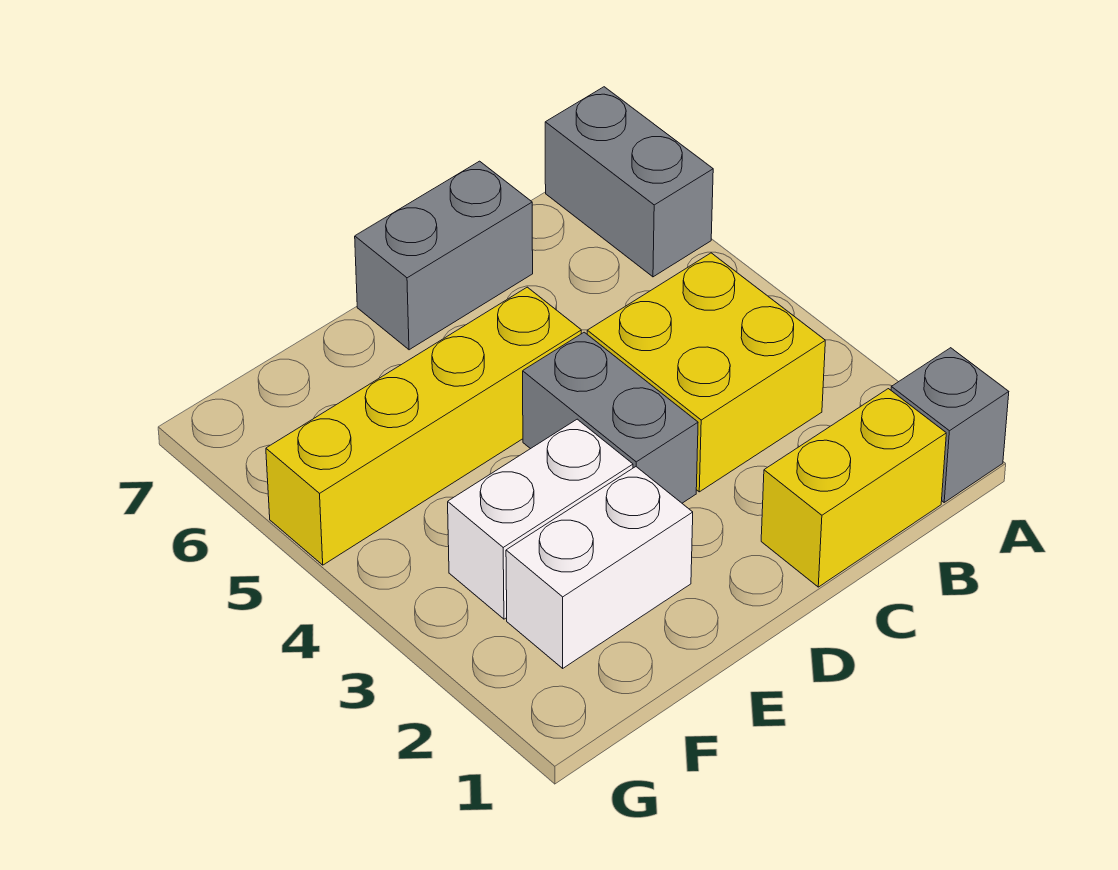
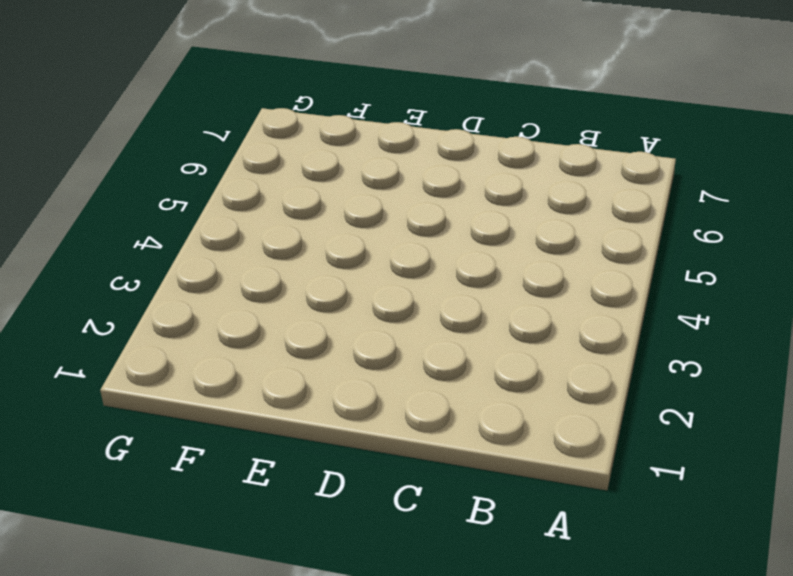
none -> grey 1x1 brick [891,348,1009,502]
none -> grey 1x2 brick [545,87,713,277]

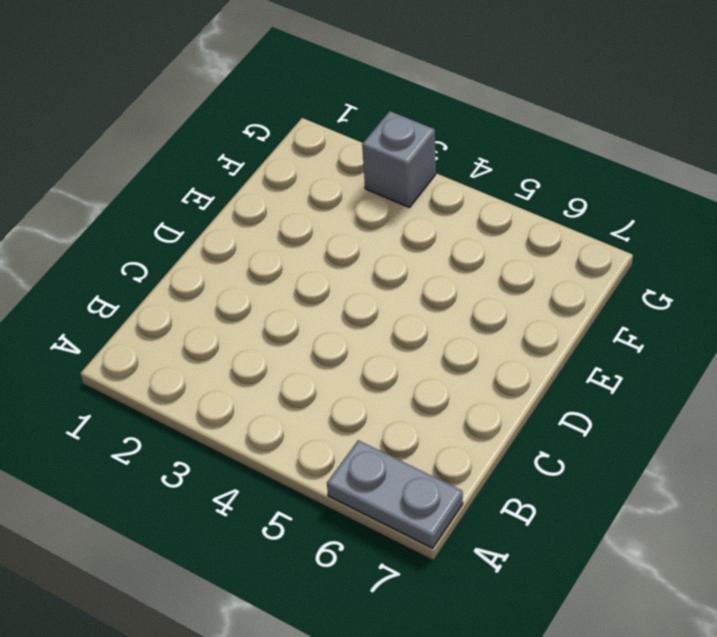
grey 1x2 plate [327,440,463,548] -> grey 1x2 brick [545,87,713,277]
grey 1x1 brick [362,111,436,208] -> grey 1x1 brick moved to [891,348,1009,502]
none -> yellow 1x2 brick [761,389,946,587]
none -> yellow 2x2 brick [587,253,825,492]

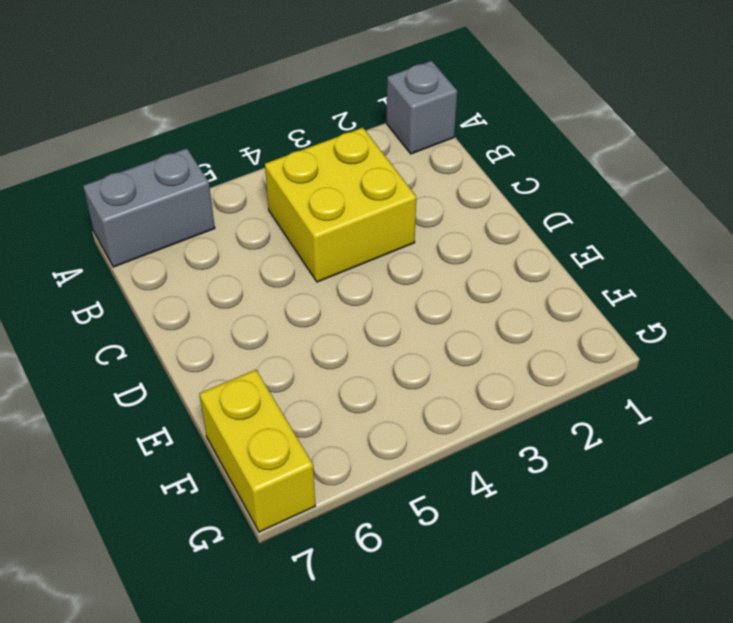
yellow 1x2 brick [199,370,315,532] -> yellow 1x2 brick moved to [761,389,946,587]
none -> grey 1x2 brick [355,161,533,350]
none -> grey 1x2 brick [523,332,698,503]

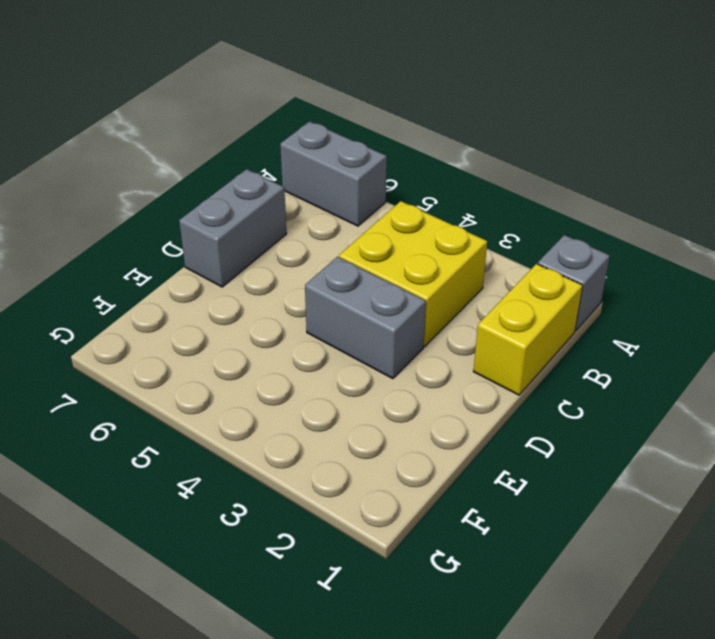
none -> yellow 1x4 brick [266,287,581,565]
none -> white 1x2 brick [506,467,693,668]

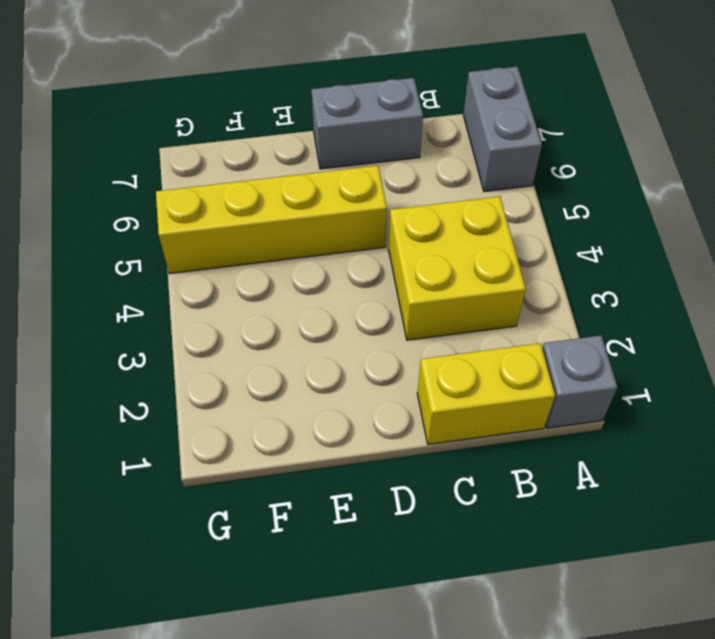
none -> grey 1x2 brick [523,332,698,503]
none -> white 1x2 brick [506,467,693,668]

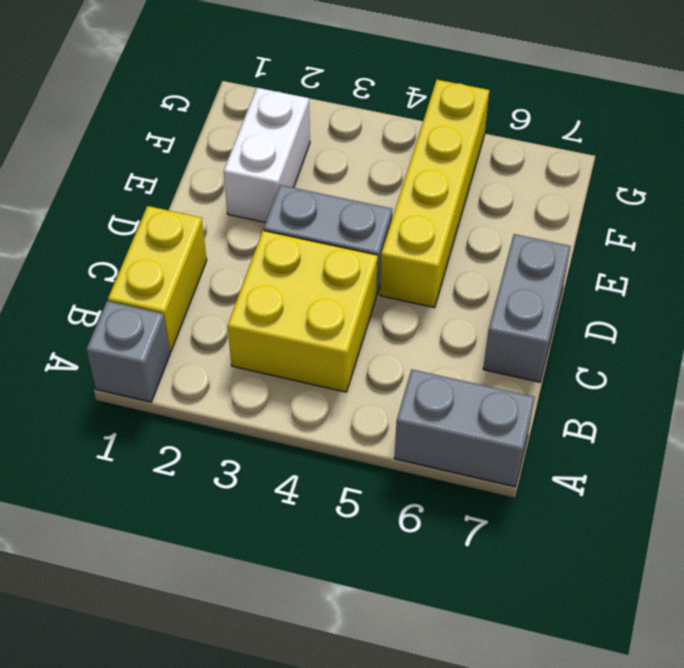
none -> white 1x2 brick [448,419,633,619]

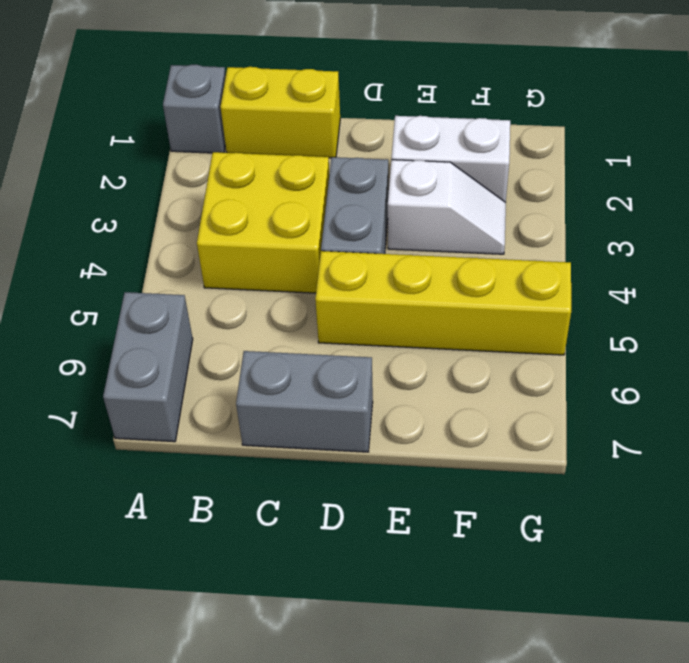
white 1x2 slope [388,160,506,254] -> white 1x2 brick [448,419,633,619]

